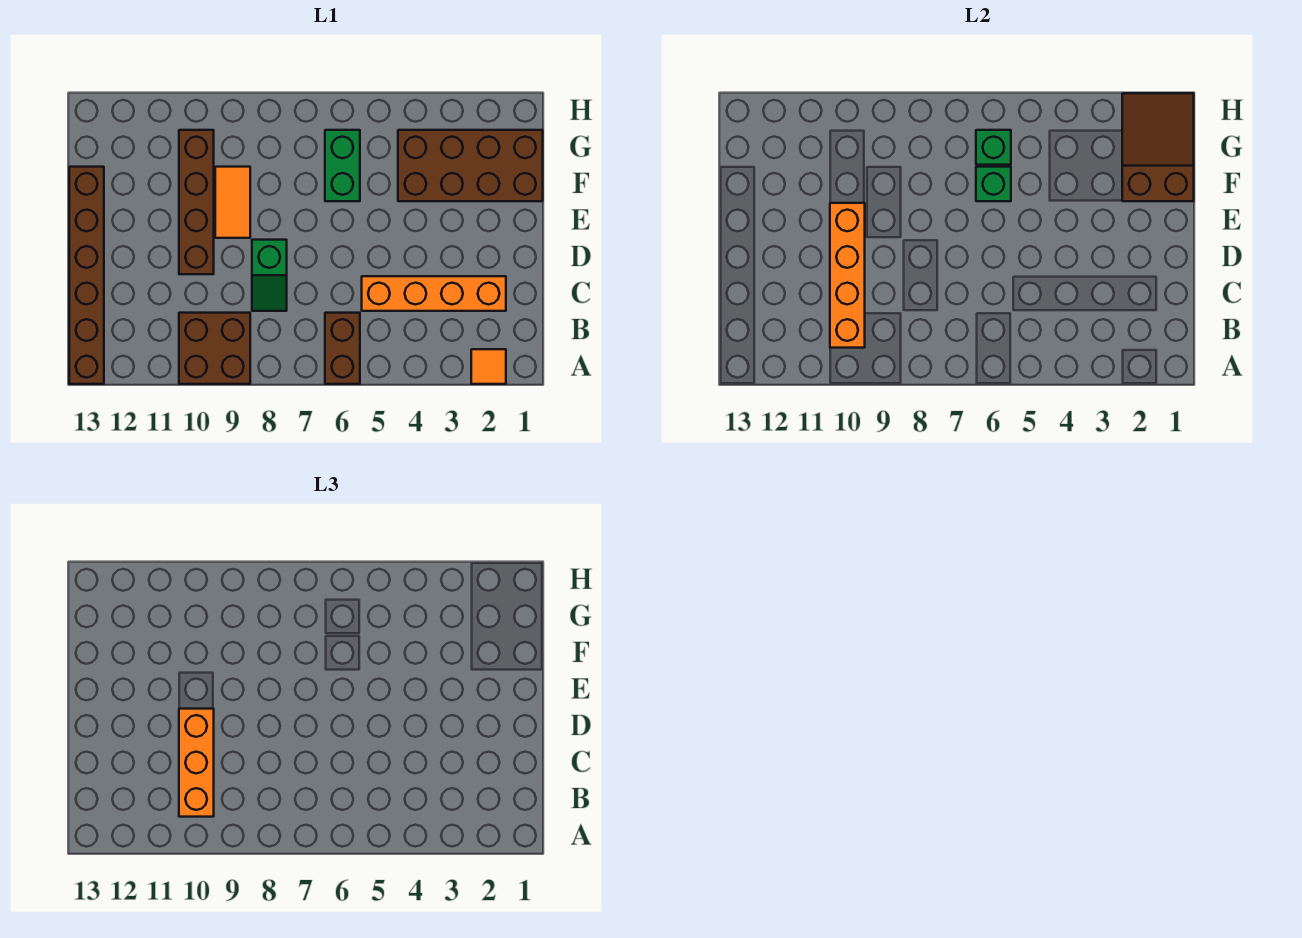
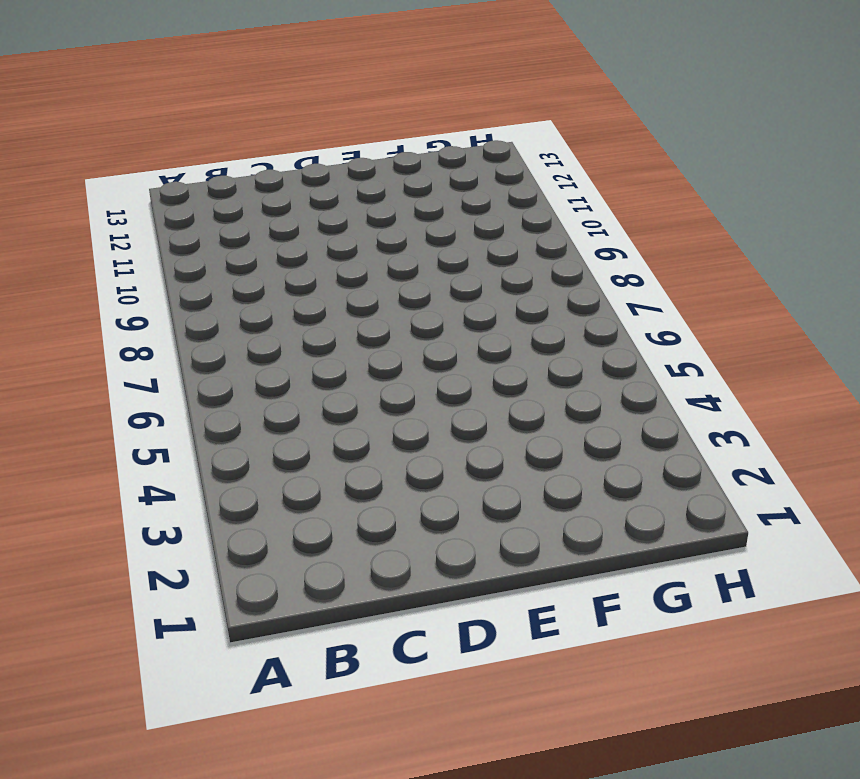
none -> orange 1x1 tile [471,349,506,384]
none -> brown 1x2 brick [325,313,360,384]
none -> brown 2x2 brick [179,313,250,384]

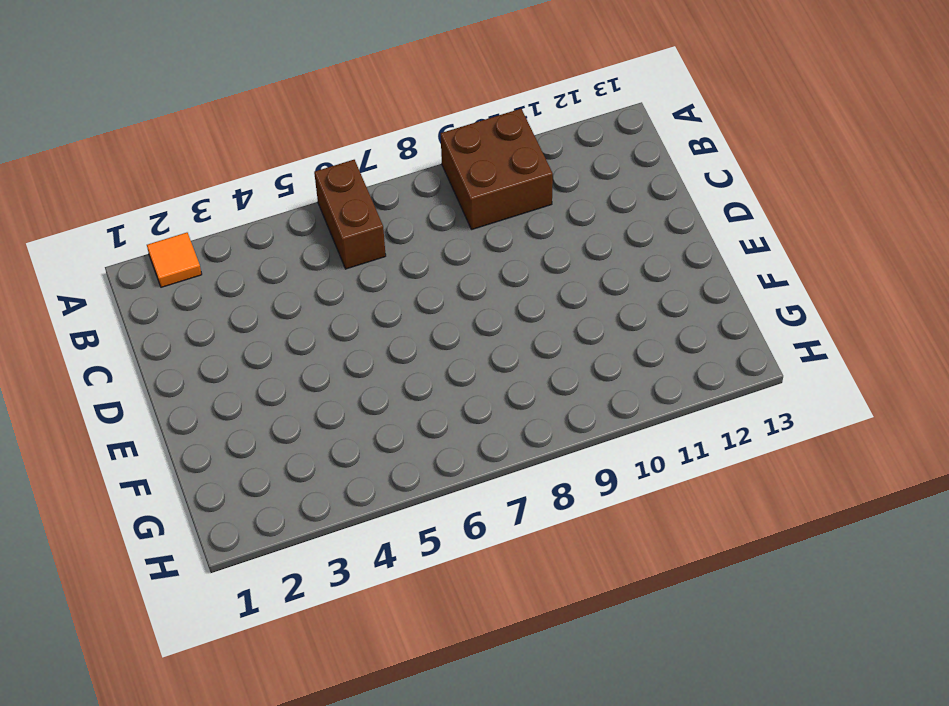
none -> brown 1x6 brick [69,167,104,384]
none -> orange 1x4 brick [362,276,506,311]
none -> green 1x2 slope [252,240,287,311]

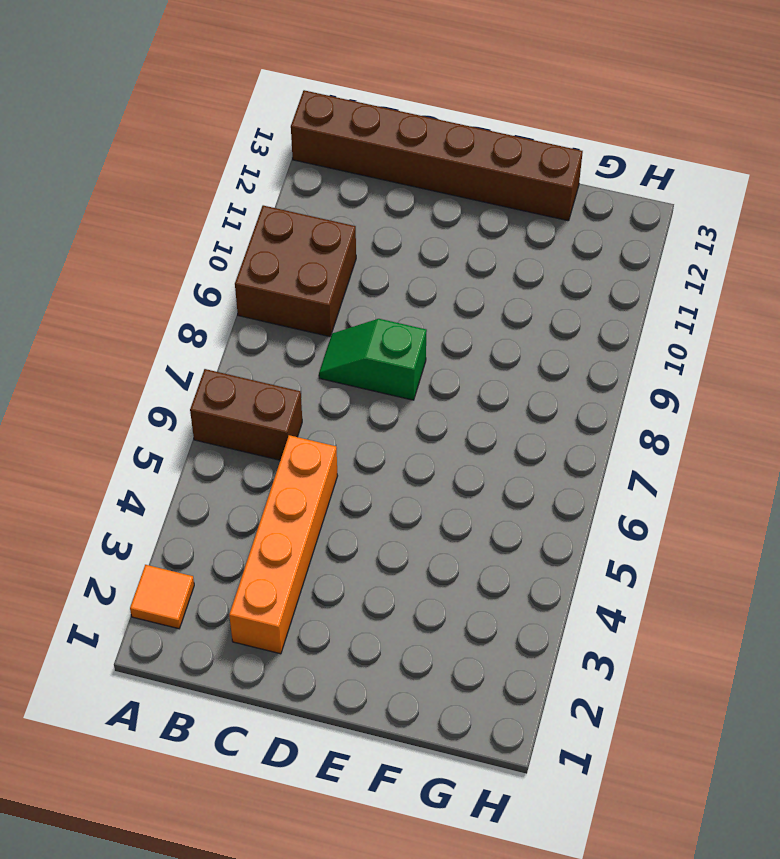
none -> brown 1x4 brick [179,130,214,274]
none -> orange 1x2 tile [215,167,250,238]
none -> brown 2x4 brick [398,130,543,201]

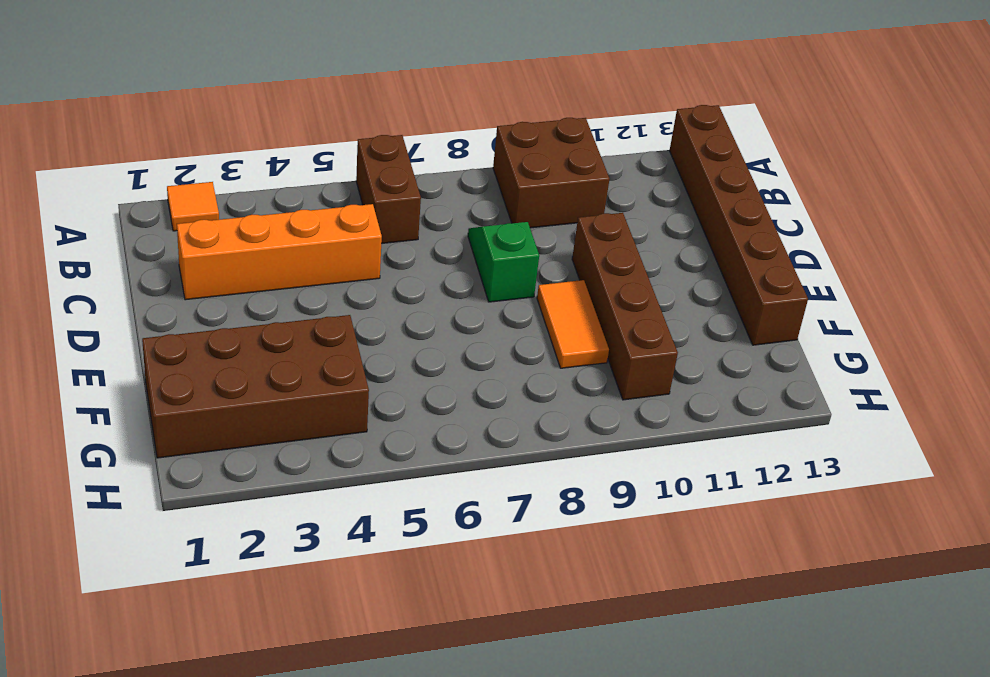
none -> green 1x2 brick [325,130,360,201]
none -> orange 1x4 brick [830,203,865,348]
none -> brown 2x3 slope [1122,93,1194,201]

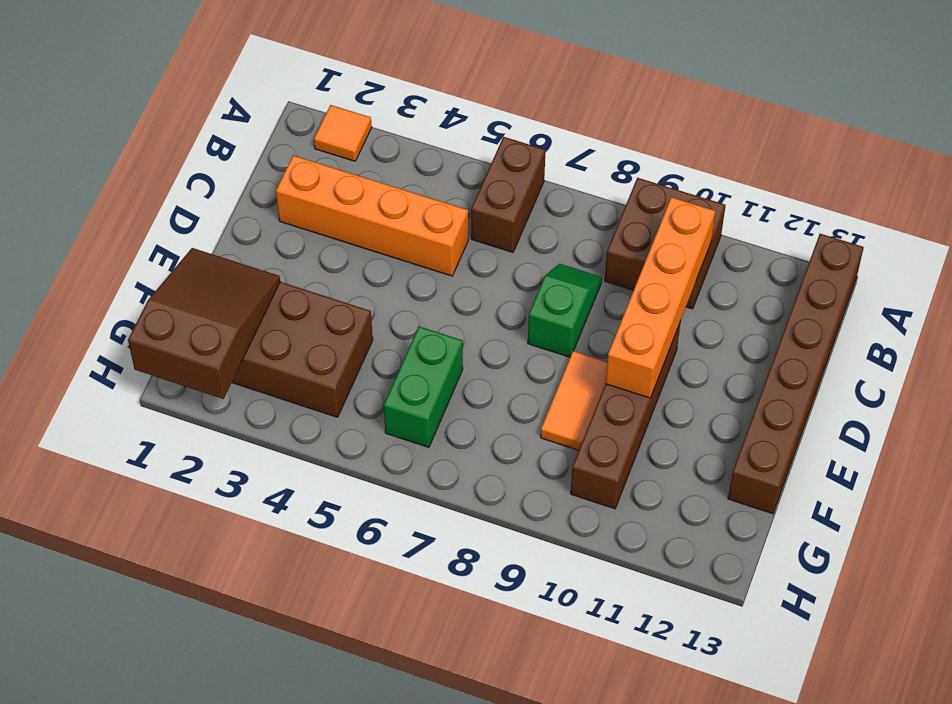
brown 2x3 slope [128,248,280,399] -> brown 2x3 slope turned to [1122,93,1194,201]
none -> green 1x1 brick [976,167,1011,201]
none -> green 1x1 brick [976,130,1011,165]
none -> orange 1x3 brick [179,709,214,817]

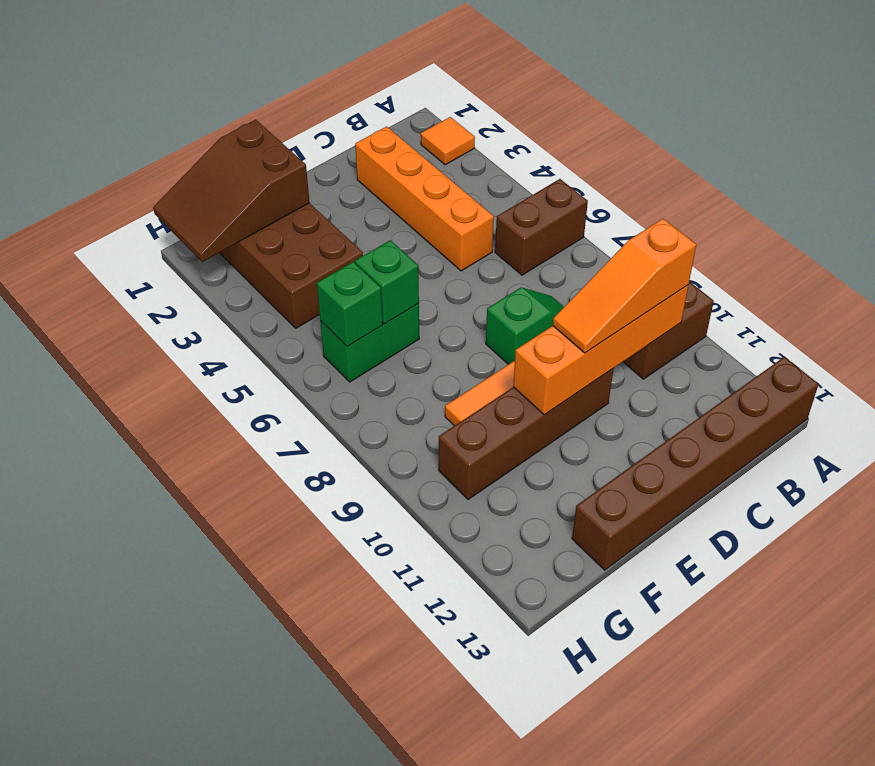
orange 1x3 slope [553,219,696,353] -> orange 1x3 brick [179,709,214,817]

